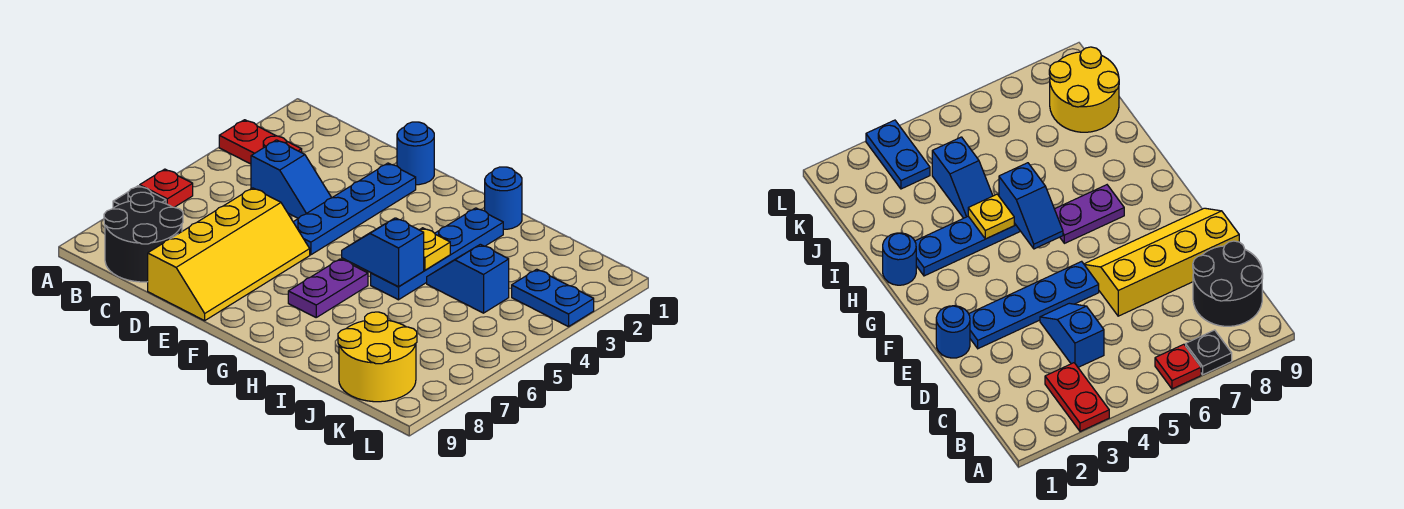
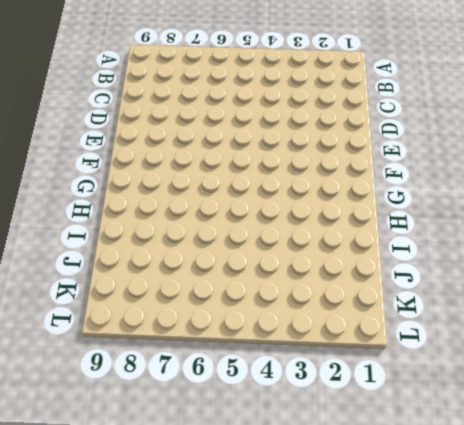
none -> red 1x2 plate [219,120,302,164]
none -> red 1x1 plate [140,169,193,207]
none -> black 1x1 plate [113,186,166,208]

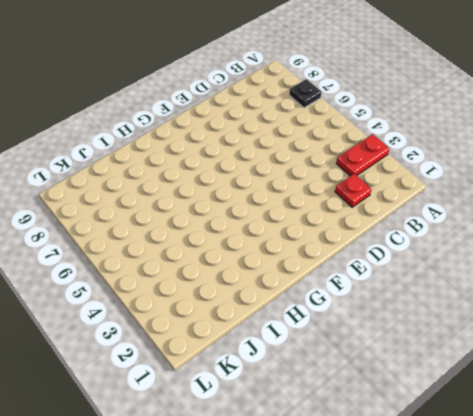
red 1x1 plate [335,174,372,207] -> red 1x1 plate moved to [140,169,193,207]
none -> black 2x2 round brick [104,192,183,282]
none -> blue 1x2 slope [251,140,331,218]
none -> yellow 2x4 slope [148,188,310,321]

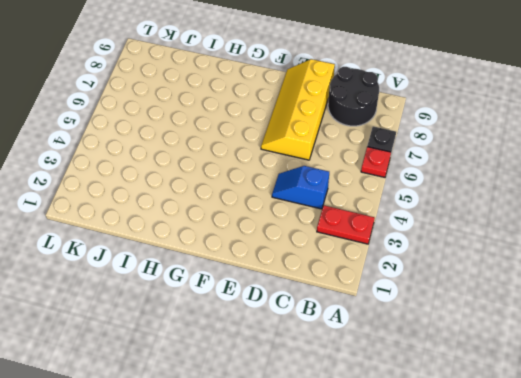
none -> blue 1x1 round brick [397,122,434,185]
none -> blue 1x4 plate [293,163,416,255]
none -> purple 1x2 plate [288,259,368,317]

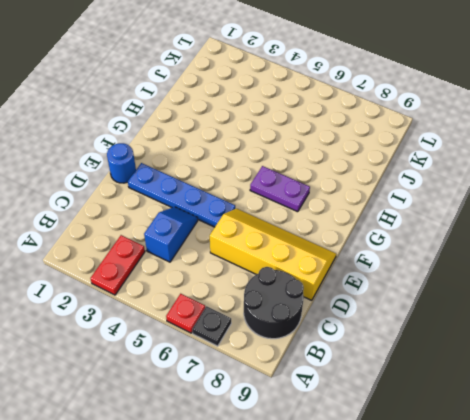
none -> blue 1x1 round brick [484,167,522,230]
none -> blue 1x4 plate [371,208,503,300]
none -> blue 1x2 slope [427,244,509,313]

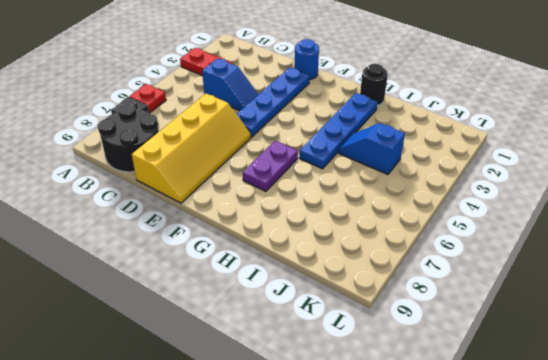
black 1x1 round brick [360,64,388,105] -> blue 1x1 round brick [484,167,522,230]
none -> yellow 2x2 round brick [338,312,417,402]
none -> blue 1x2 plate [512,269,594,327]
none -> blue 1x2 slope [342,218,424,287]

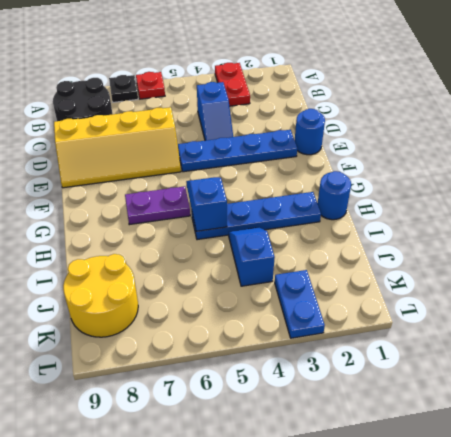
none -> yellow 1x1 plate [420,228,450,270]

